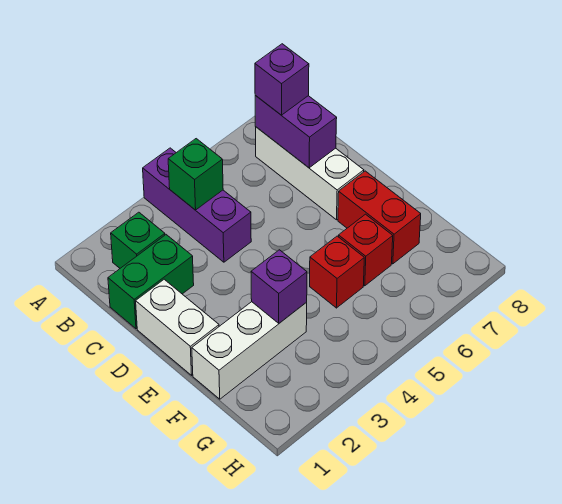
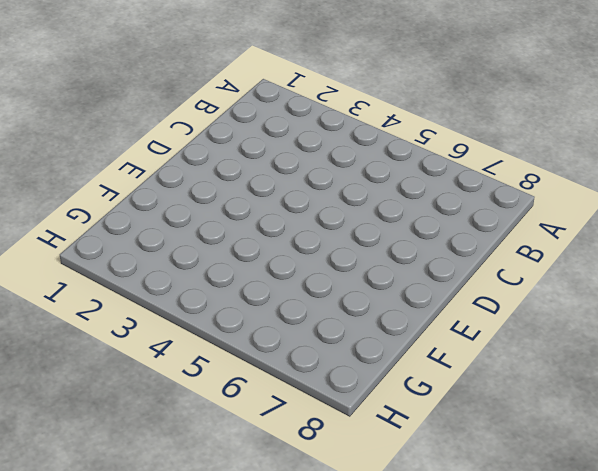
none -> purple 1x3 brick [143,148,251,262]
none -> green 1x1 brick [111,212,165,268]
none -> white 1x3 brick [256,127,364,220]

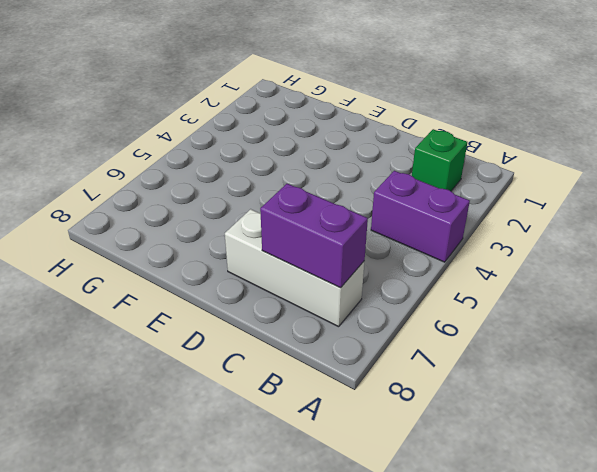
purple 1x2 brick [371,171,470,262] -> purple 1x3 brick [143,148,251,262]
none -> green 1x2 brick [108,235,194,329]
none -> white 1x2 brick [136,279,219,375]
none -> red 1x2 brick [338,171,421,264]

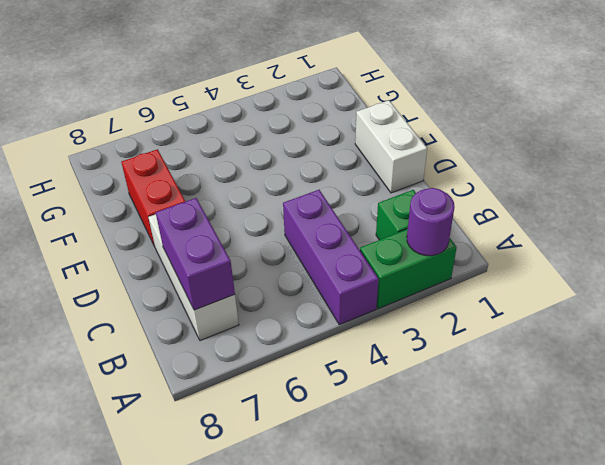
green 1x2 brick [360,229,457,309] -> green 1x2 brick moved to [108,235,194,329]
purple 1x1 round brick [407,188,455,256] -> none
none -> white 1x3 brick [192,302,307,399]
none -> red 1x1 brick [310,236,364,308]
none -> red 1x1 brick [339,214,393,286]

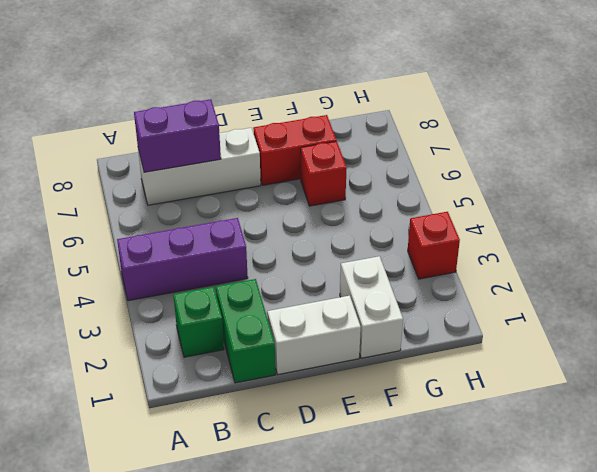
white 1x2 brick [340,256,403,358] -> white 1x3 brick [192,302,307,399]
red 1x1 brick [408,212,460,279] -> red 1x1 brick moved to [310,236,364,308]
none -> green 1x1 brick [168,139,223,210]
none -> purple 1x1 brick [251,250,307,323]
none -> purple 1x1 brick [255,44,309,115]

